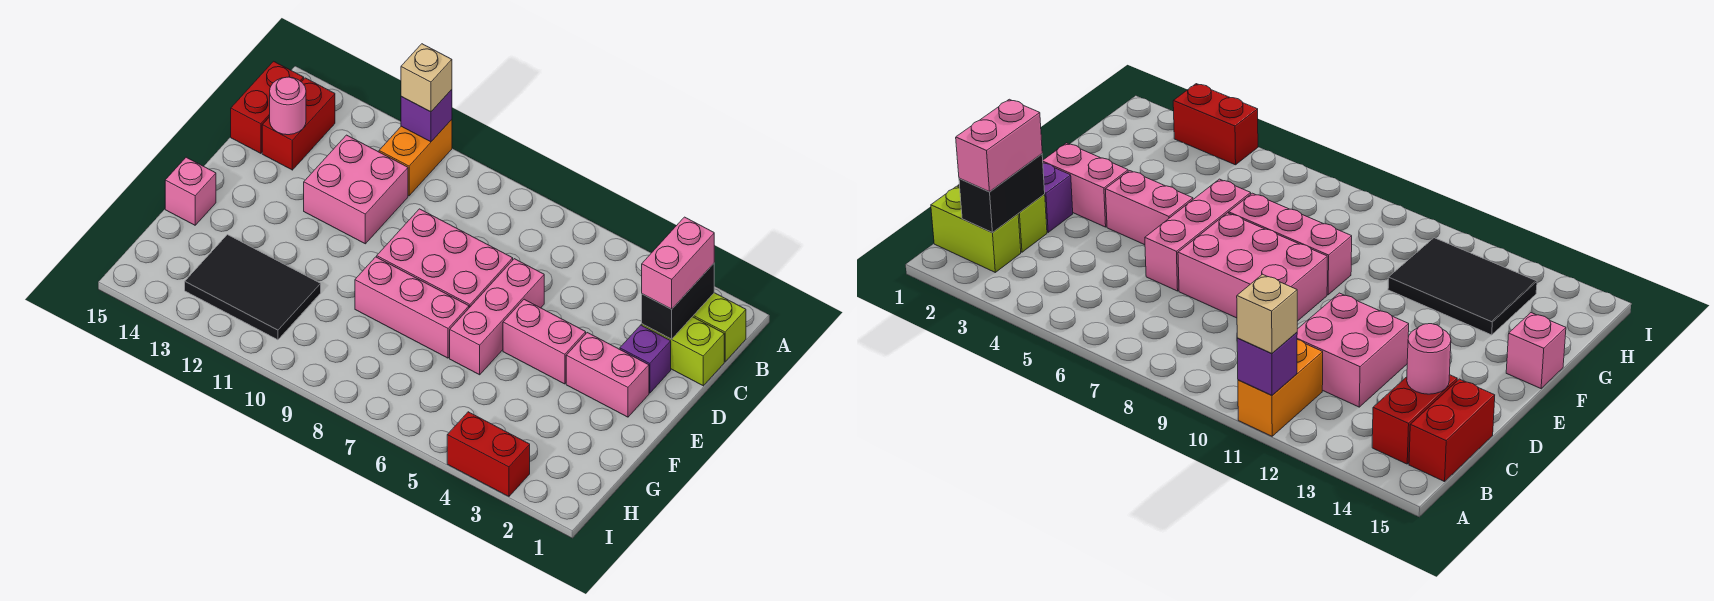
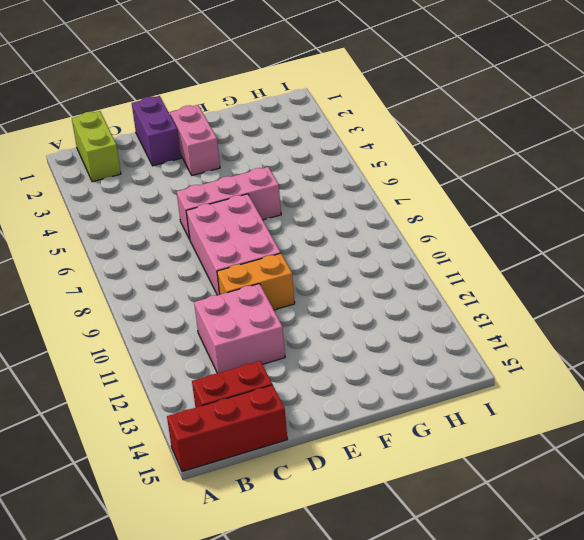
red 1x3 brick [167,385,287,472] -> red 1x2 brick [231,61,304,153]
purple 1x2 brick [132,96,181,166] -> purple 1x1 brick [620,325,671,393]
orange 1x2 brick [217,253,295,310] -> orange 1x2 brick moved to [379,120,452,196]
none -> lime 1x2 brick [642,317,724,386]
none -> pink 1x2 brick [503,299,586,384]
none -> pink 1x3 brick [355,257,469,358]

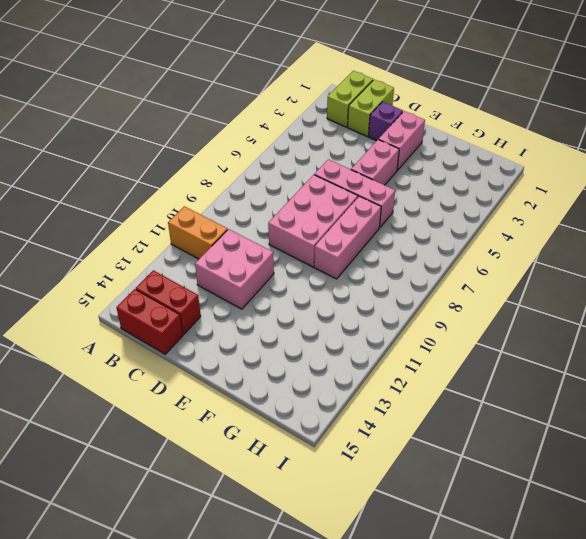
none -> pink 1x1 brick [165,157,216,225]
none -> black 2x3 tile [185,235,321,340]
none -> red 1x2 brick [447,412,530,496]

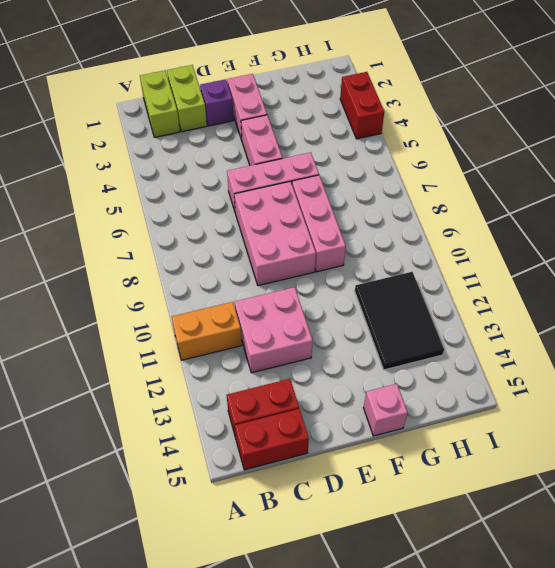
none -> purple 1x1 brick [401,90,452,142]
none -> black 1x2 brick [642,264,714,339]
none -> pink 1x1 round brick [270,77,306,135]

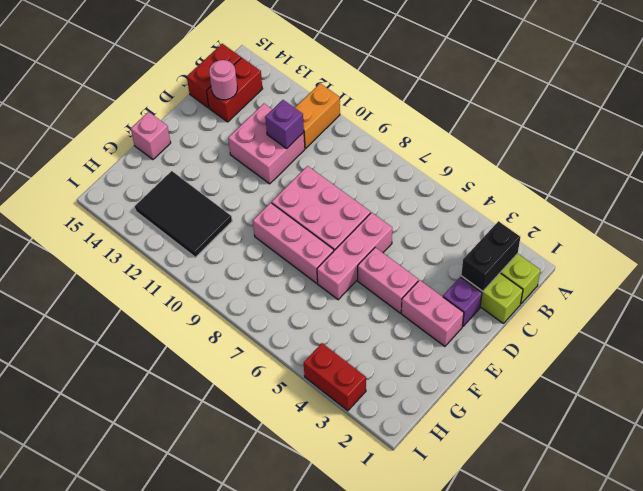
purple 1x1 brick [265,100,304,149] -> purple 1x1 brick moved to [401,90,452,142]
none -> tan 1x1 brick [401,44,452,112]
none -> pink 1x2 brick [642,217,714,309]

